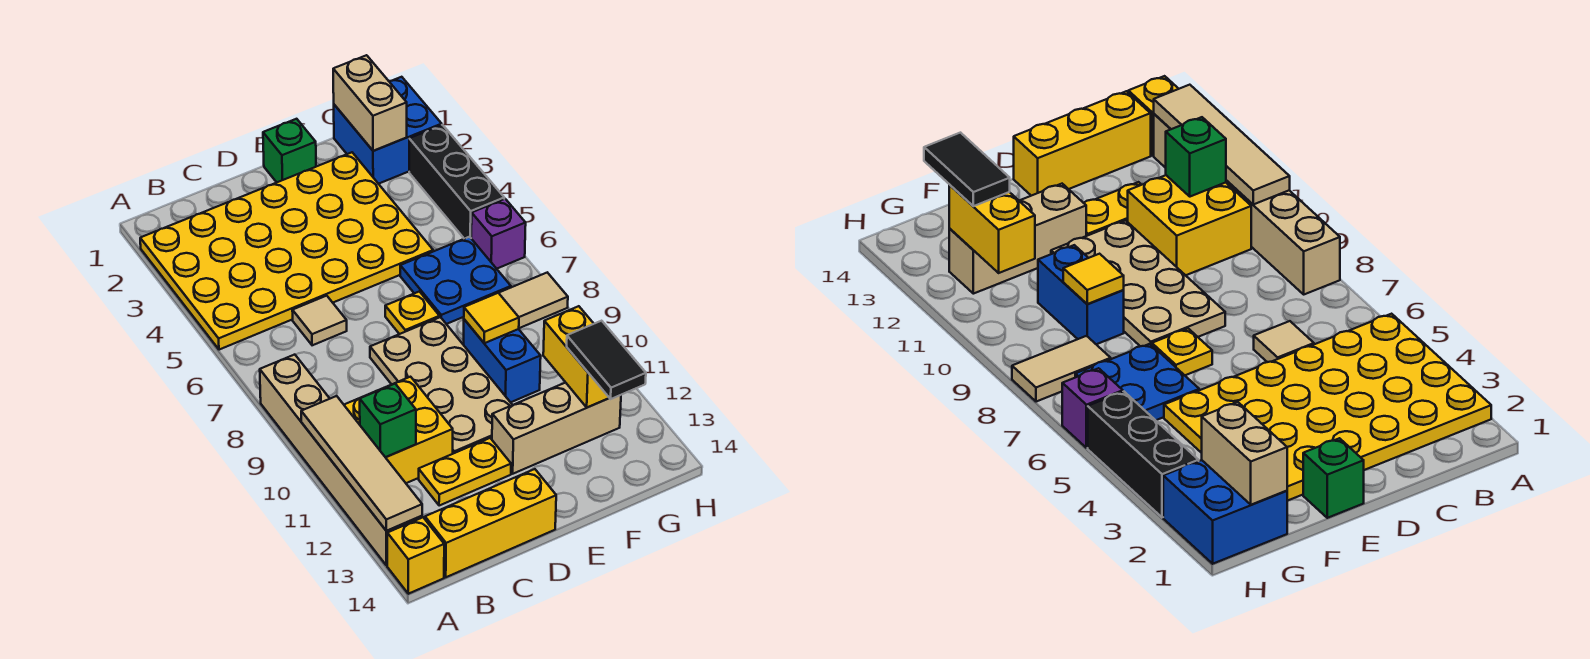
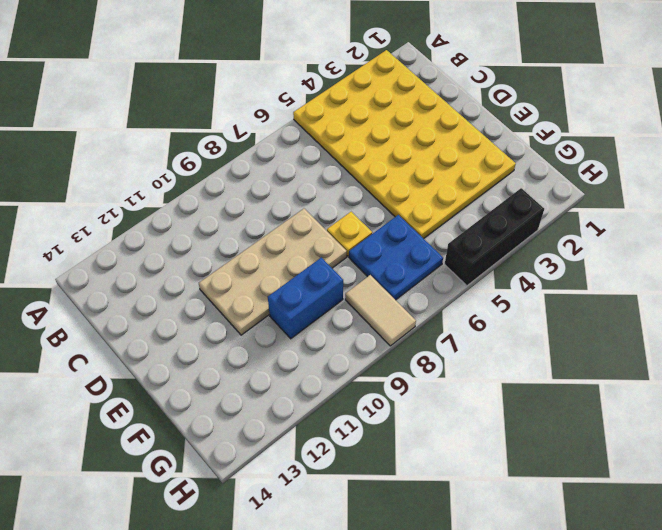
none -> tan 1x6 brick [260,355,422,566]
none -> yellow 1x1 brick [387,517,444,594]
none -> yellow 2x2 brick [344,377,453,483]

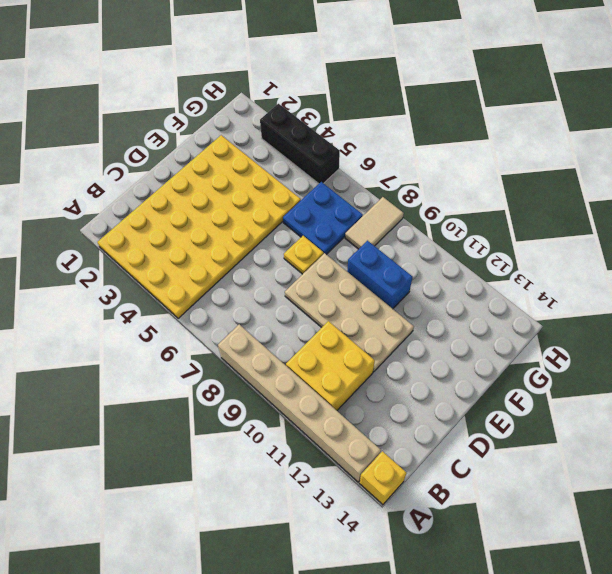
none -> yellow 1x3 brick [425,469,556,577]
none -> tan 1x1 tile [292,296,347,345]
none -> yellow 1x2 plate [419,438,511,506]

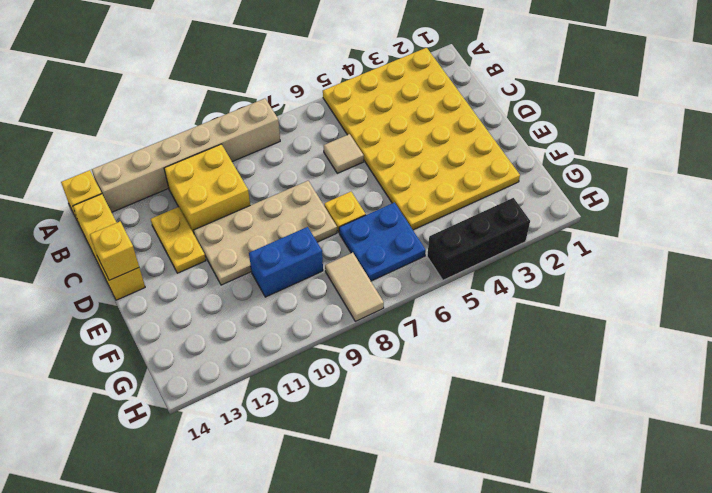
yellow 1x1 brick [90,221,139,280] -> none
none -> green 1x1 brick [263,119,316,182]
none -> tan 1x3 brick [492,383,621,474]
none -> blue 2x2 brick [334,77,442,184]

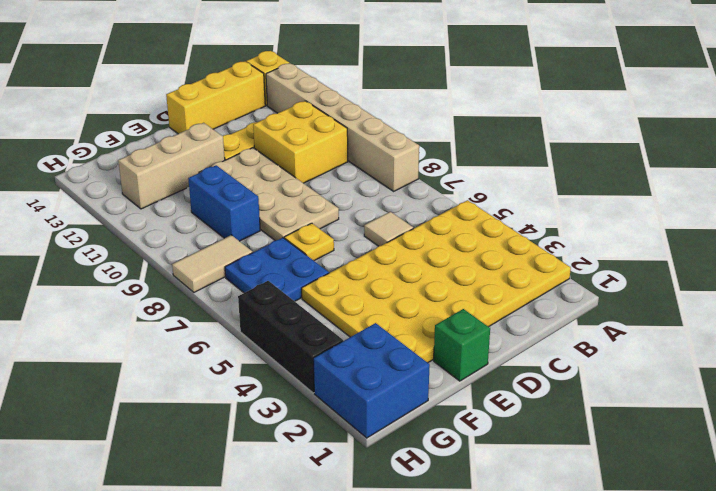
none -> purple 1x1 brick [471,199,526,269]
none -> tan 1x4 tile [301,396,422,531]
none -> green 1x1 brick [360,384,416,457]

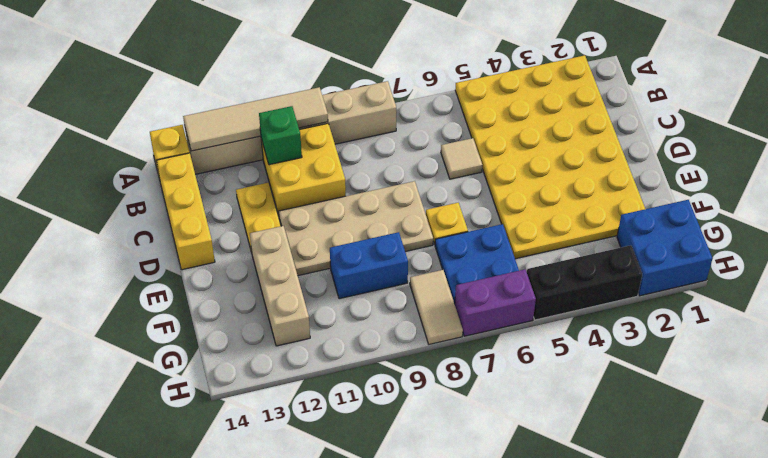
purple 1x2 brick [455,269,536,336] -> purple 1x1 brick [471,199,526,269]
none -> green 1x1 brick [263,119,316,182]
none -> yellow 1x1 tile [464,293,519,343]
none -> tan 1x2 brick [333,55,407,151]

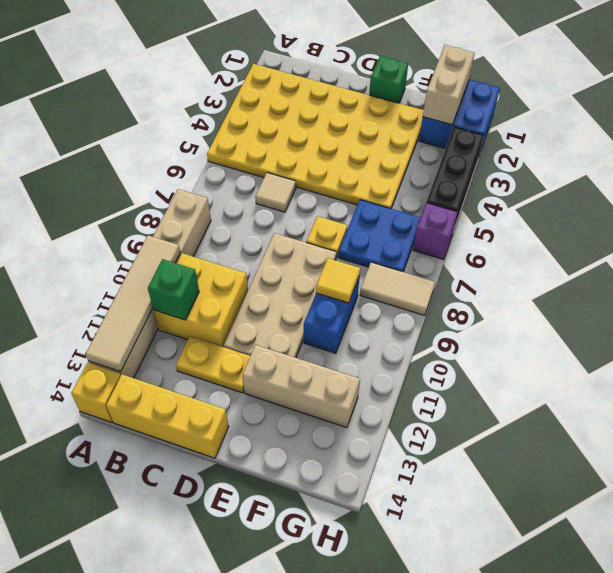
none -> yellow 1x2 brick [543,306,609,407]
none -> black 1x2 tile [567,321,646,399]

